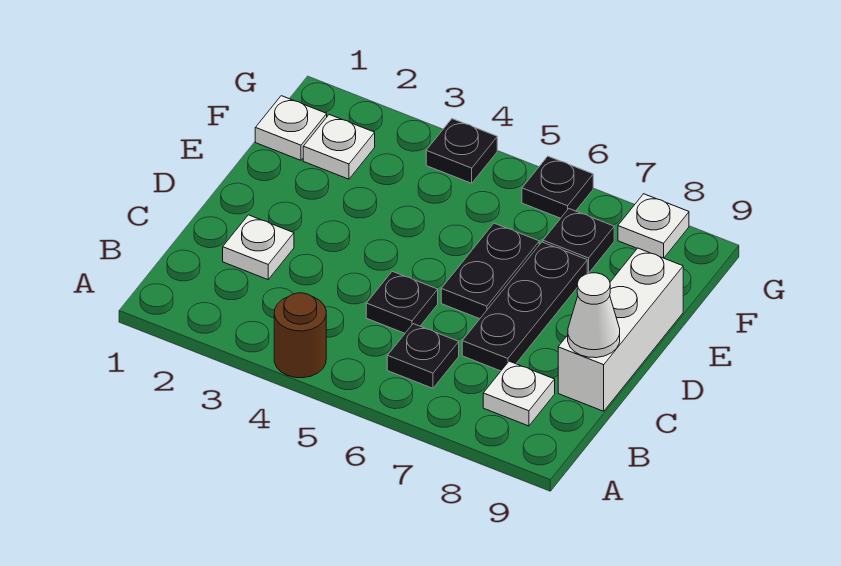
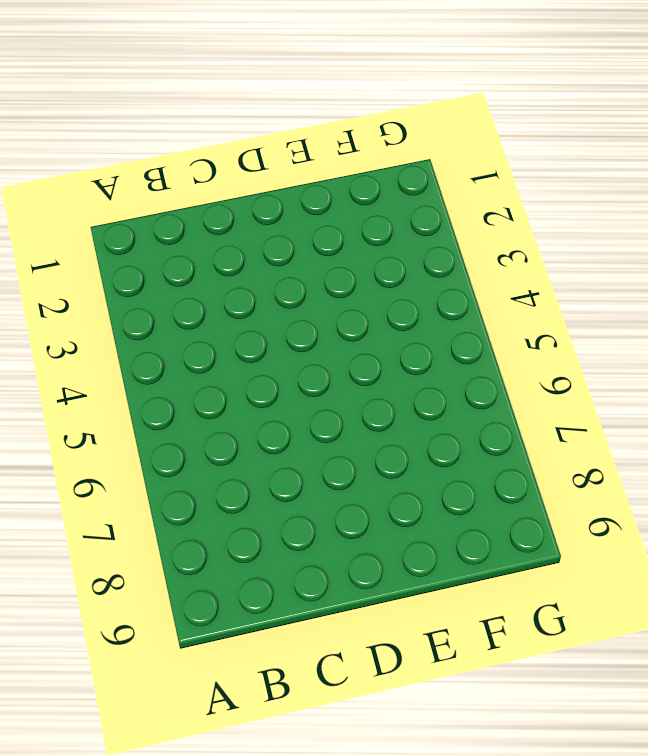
none -> brown 1x1 round brick [274,293,326,378]
none -> black 1x1 plate [387,324,459,388]
none -> white 1x1 plate [483,361,555,426]

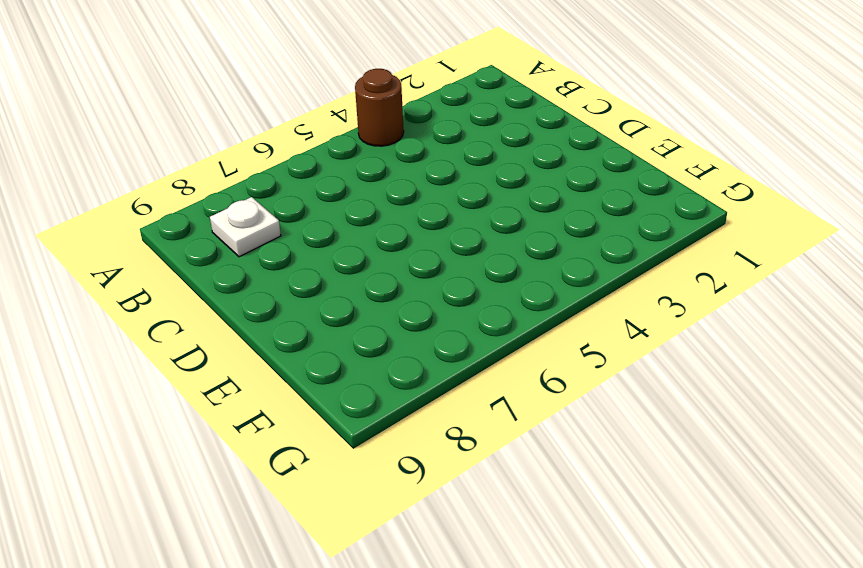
none -> black 1x1 plate [387,324,459,388]
none -> white 1x1 plate [223,215,294,280]
none -> black 1x1 plate [366,271,438,333]

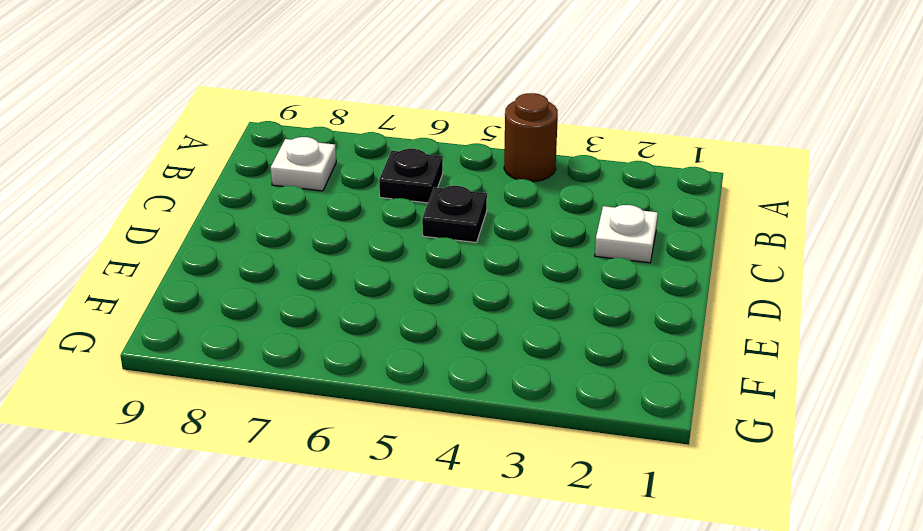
none -> black 1x3 plate [462,242,587,371]
none -> white 1x3 brick [558,248,683,411]
none -> black 1x2 plate [441,223,539,319]

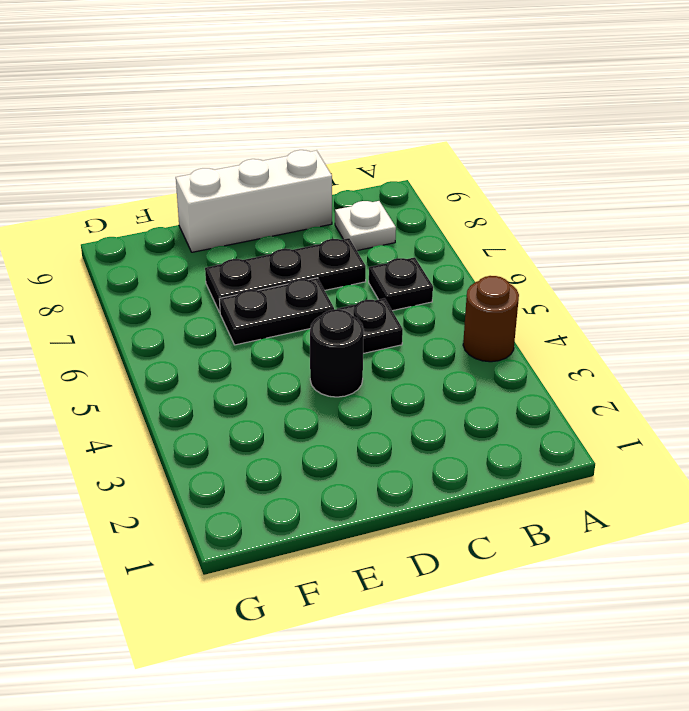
black 1x1 round brick [310,309,364,397] -> none
none -> white 1x1 plate [223,215,294,280]
none -> white 1x1 plate [255,96,327,160]
none -> white 1x1 plate [303,115,375,179]

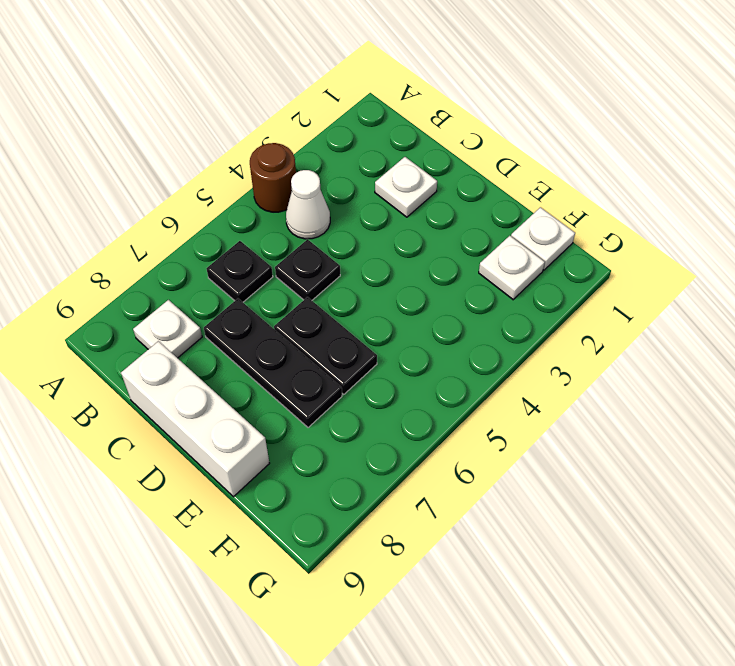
white 1x1 cone [286,170,330,239] -> white 1x1 cone moved to [568,273,620,358]
none -> black 1x1 plate [543,209,614,273]
none -> black 1x1 plate [426,119,497,183]
none -> black 1x1 plate [522,156,593,218]

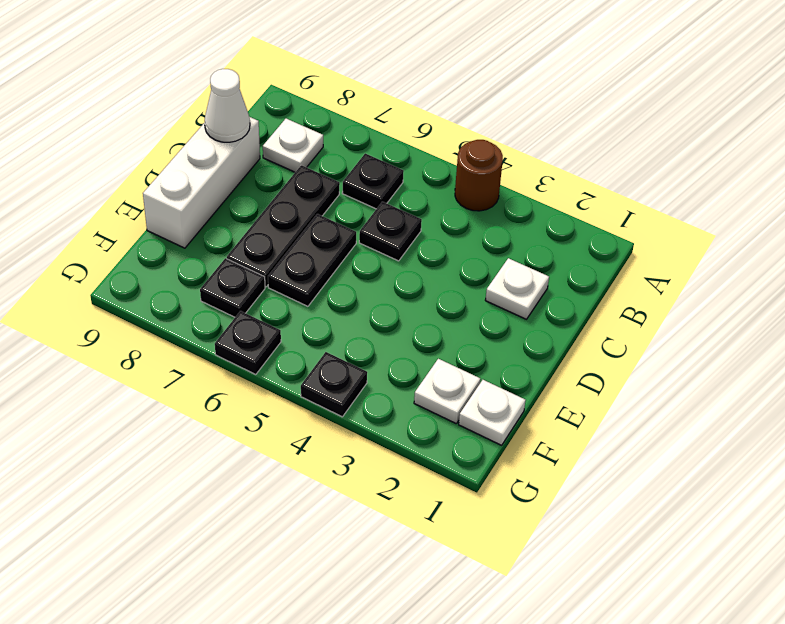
none -> white 1x1 plate [618,194,689,258]

